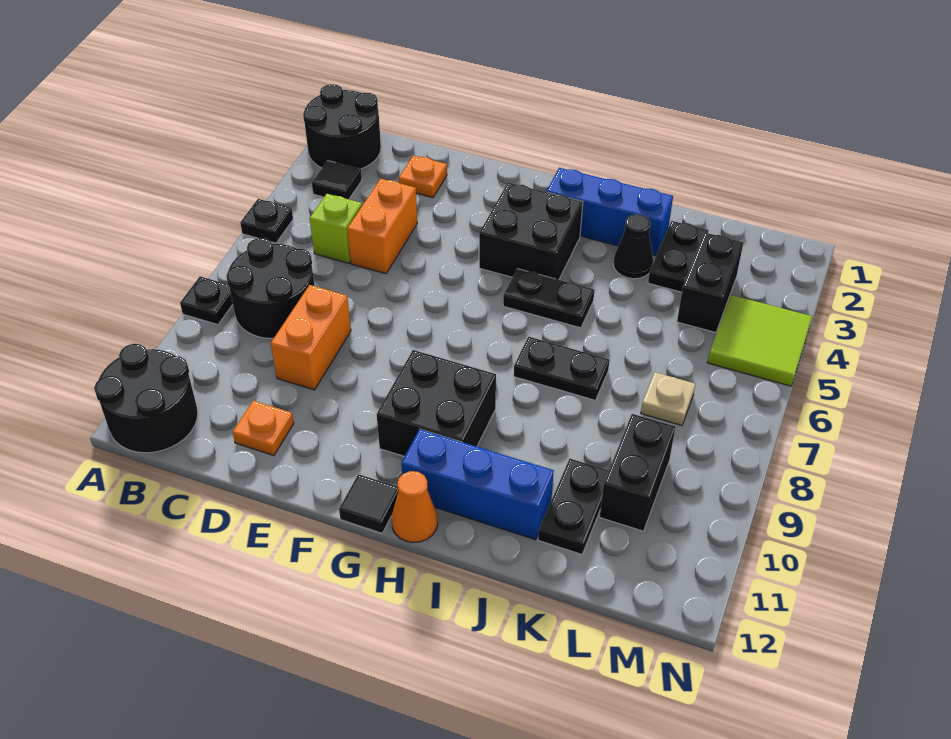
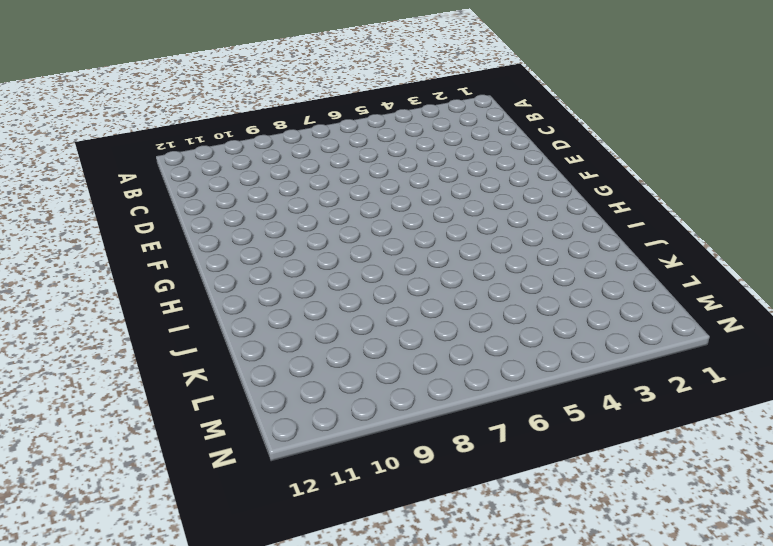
none -> black 2x2 round brick [303,84,381,169]
none -> black 1x1 plate [240,199,293,243]
none -> black 1x1 plate [180,276,233,325]

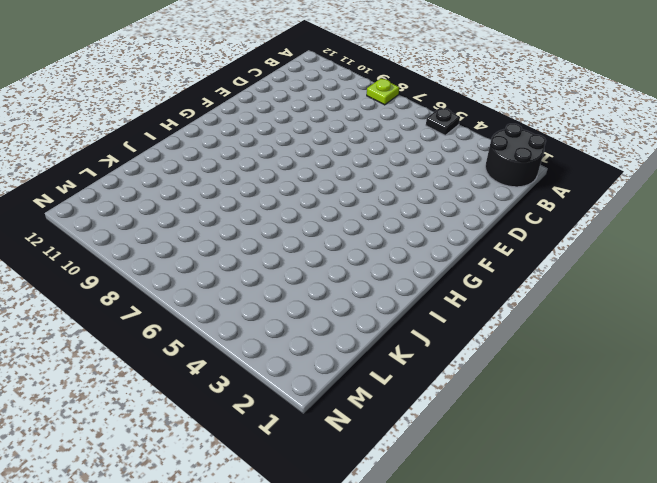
lime 1x1 plate [367,78,399,105] -> black 1x1 plate [180,276,233,325]
none -> black 2x2 round brick [94,344,198,453]
none -> black 1x1 tile [312,161,362,199]
none -> black 2x2 round brick [226,238,315,338]

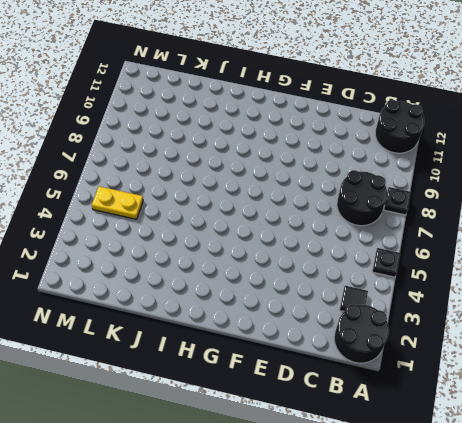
yellow 1x2 plate [92,186,143,219] -> lime 2x2 tile [707,295,812,386]
none -> lime 1x1 brick [310,194,362,263]
none -> orange 1x1 plate [399,155,447,198]
none -> orange 1x2 brick [347,178,417,274]

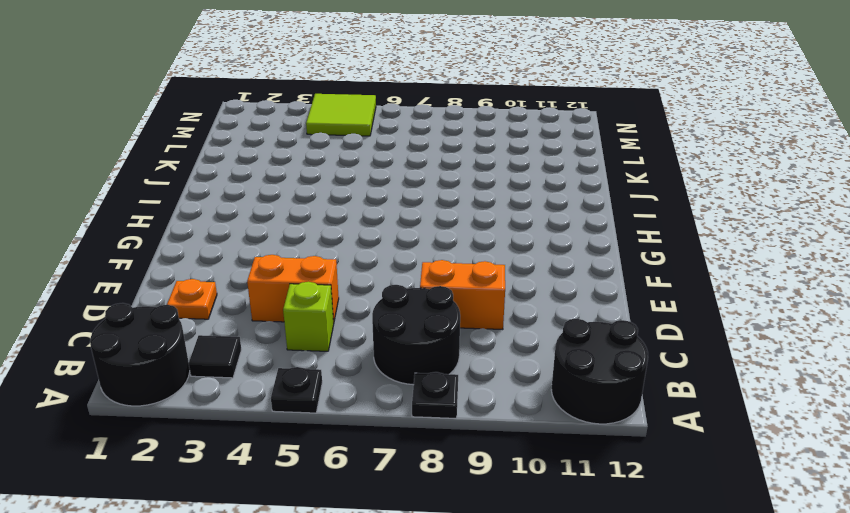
none -> orange 1x1 plate [233,401,294,455]
none -> black 2x2 brick [479,183,583,280]
none -> black 2x2 brick [377,350,496,456]

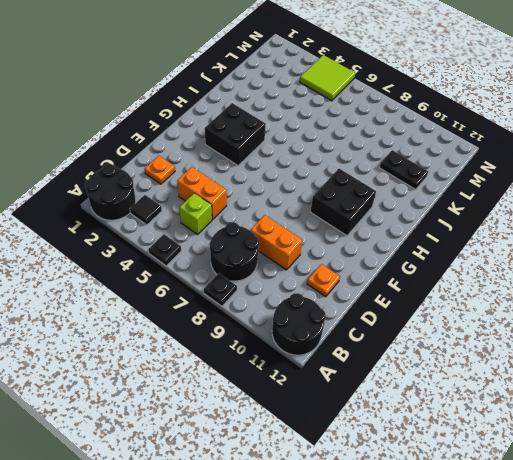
none -> black 1x1 tile [339,474,398,533]
none -> blue 1x3 brick [547,168,673,256]
none -> black 1x2 plate [503,269,594,328]

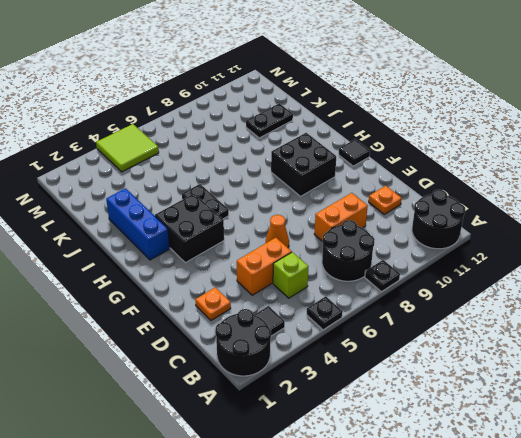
orange 1x1 cone [266,215,289,248] -> orange 1x1 cone moved to [391,471,438,542]
none -> blue 1x3 brick [401,429,554,540]
none -> black 1x2 plate [514,337,610,400]
none -> black 1x1 cone [613,214,653,279]

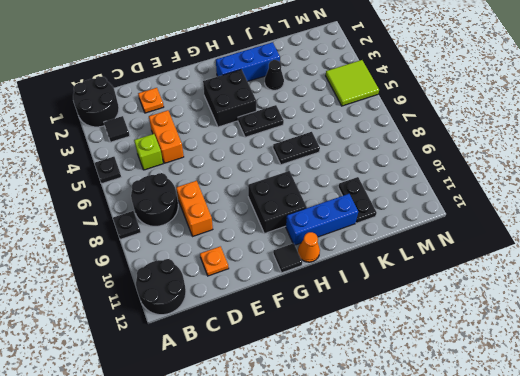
none -> black 1x2 plate [648,221,709,292]
none -> black 1x2 brick [677,233,744,333]
none -> tan 1x1 plate [641,372,695,426]

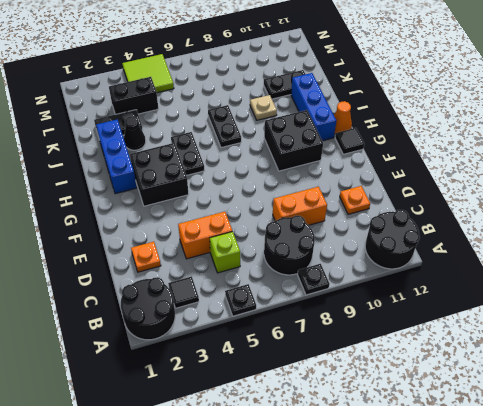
tan 1x1 plate [250,95,277,120] -> tan 1x1 plate moved to [641,372,695,426]
none -> black 1x2 brick [600,414,675,531]

